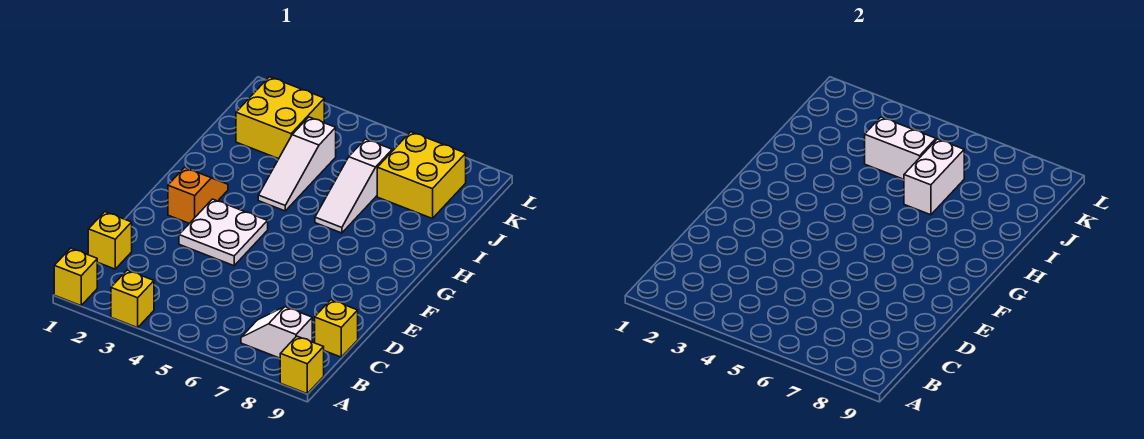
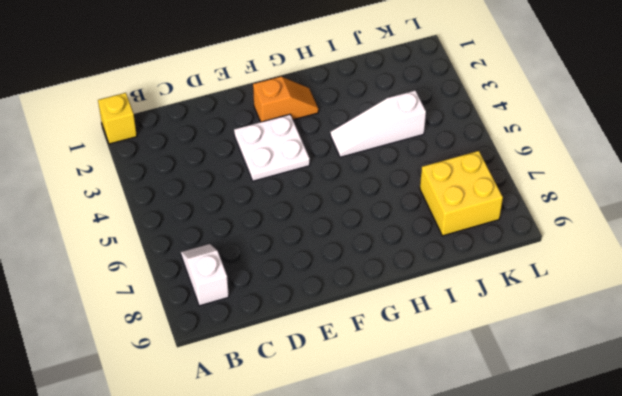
none -> yellow 1x1 brick [111,270,154,328]
none -> yellow 1x1 brick [280,336,324,394]
none -> yellow 1x1 brick [88,212,132,269]

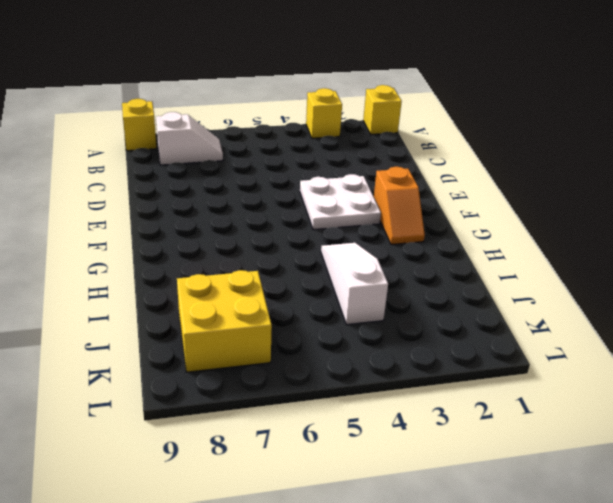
none -> yellow 1x1 brick [88,212,132,269]
none -> yellow 1x1 brick [315,300,358,357]
none -> white 1x3 slope [315,139,392,233]

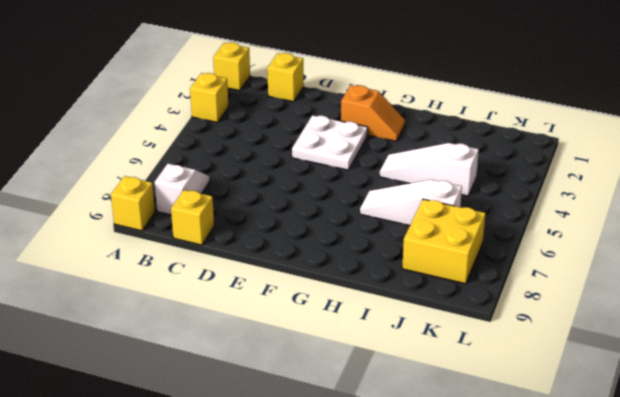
none -> yellow 2x2 brick [236,77,324,159]
none -> white 1x2 brick [904,139,964,215]
none -> white 1x2 brick [865,117,936,179]

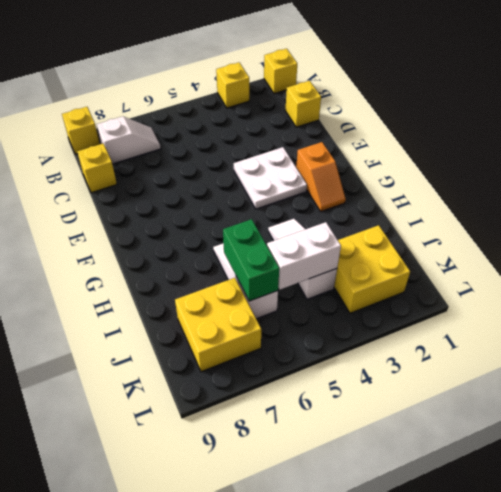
green 1x2 brick [223,219,279,301] -> white 1x2 brick [904,139,964,215]

